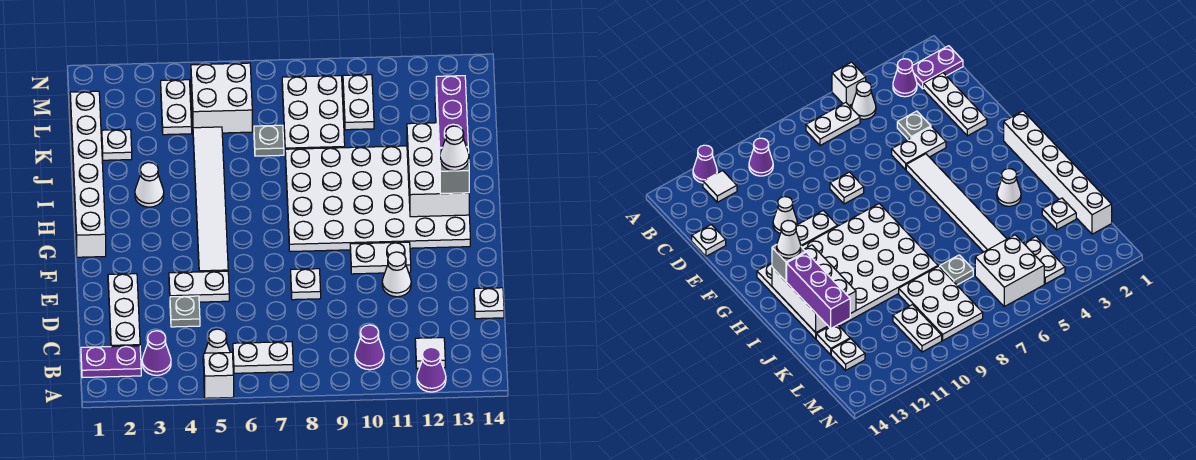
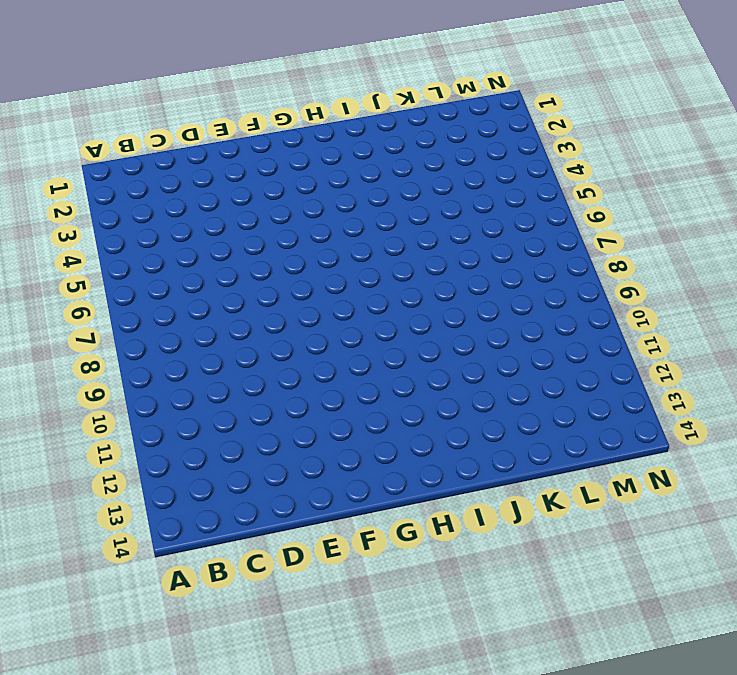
none -> white 1x1 brick [204,352,234,398]
none -> purple 1x1 cone [417,347,446,392]
none -> purple 1x2 plate [81,346,141,378]
none -> purple 1x1 cone [142,331,171,375]

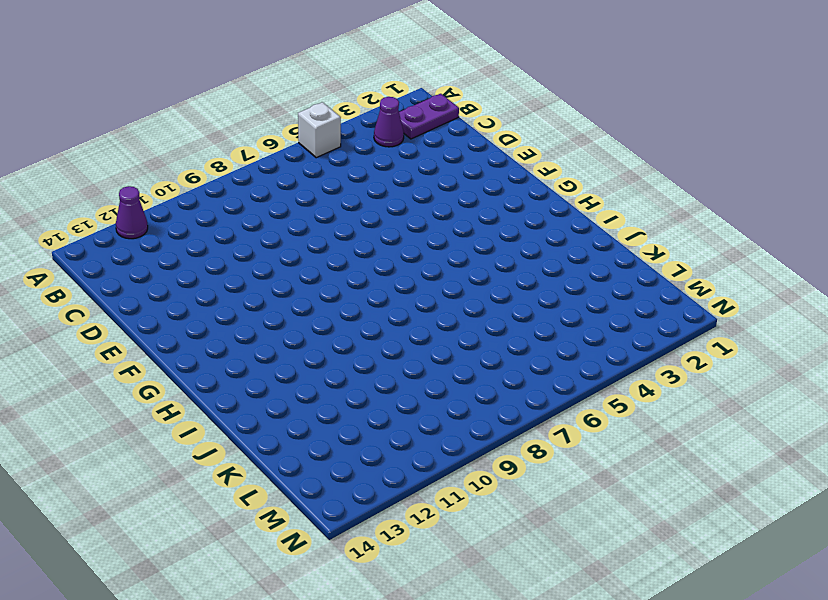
none -> white 1x1 cone [203,329,230,364]
none -> white 1x2 plate [233,342,293,373]
none -> purple 1x1 cone [355,325,384,370]
none -> white 1x1 tile [415,338,445,368]

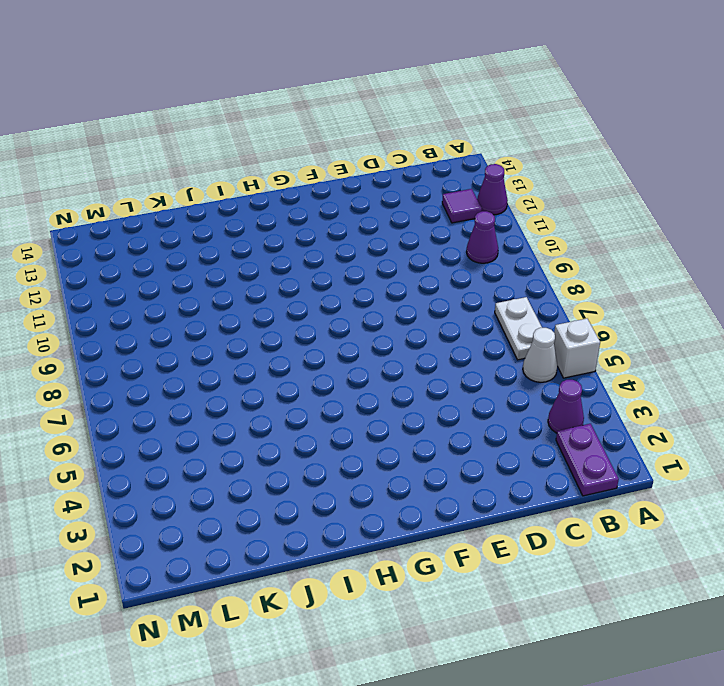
purple 1x1 tile [442,189,482,223] -> white 1x1 tile [415,338,445,368]
none -> white 1x3 plate [108,274,140,347]
none -> grey 1x1 plate [170,296,200,327]
none -> white 1x1 plate [474,288,504,319]
none -> white 1x2 plate [169,271,229,302]

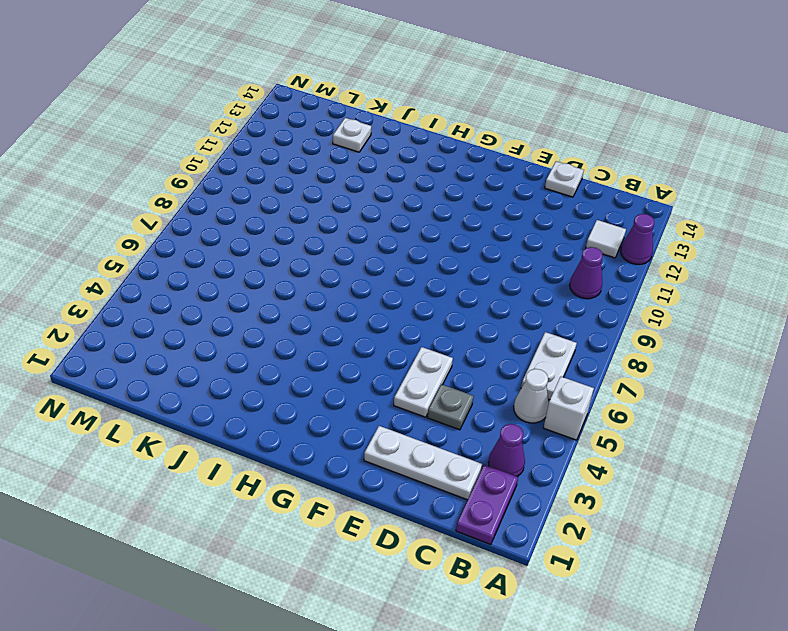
none -> white 1x1 plate [291,269,321,300]
none -> white 1x1 cone [382,252,411,297]
none -> white 1x6 tile [193,127,228,272]
none -> white 1x2 plate [350,242,411,274]

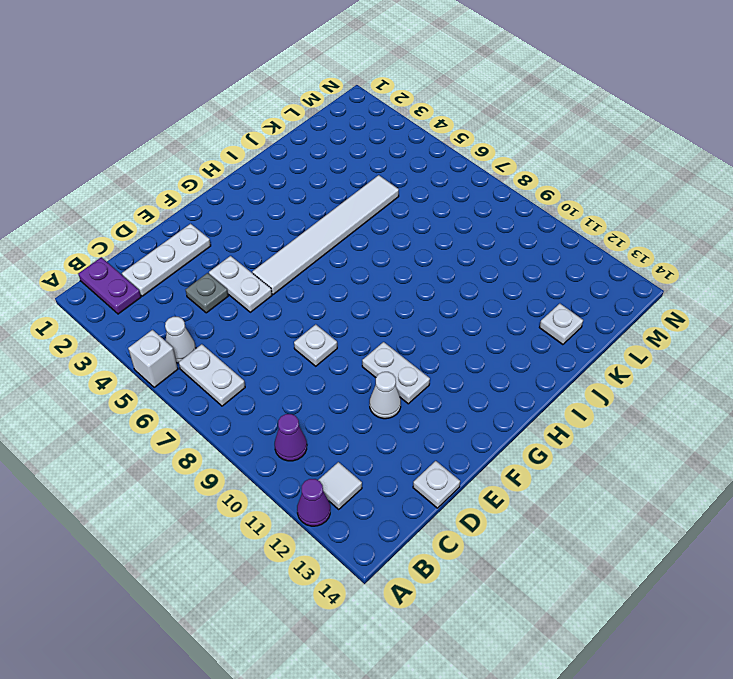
none -> purple 1x1 cone [142,331,171,375]
none -> white 1x6 brick [70,91,106,257]
none -> white 4x6 plate [285,146,470,251]
none -> white 1x1 cone [135,163,164,207]

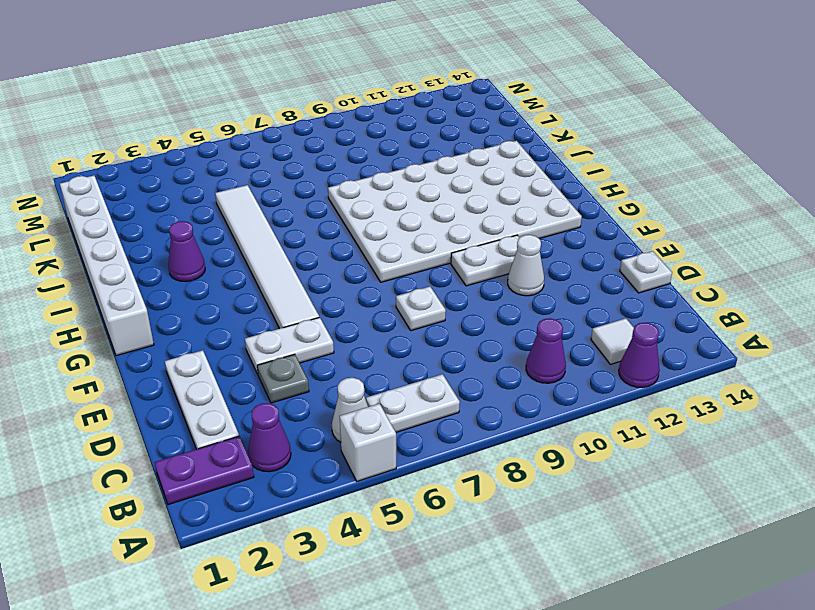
purple 1x1 cone [168,221,205,282] -> white 1x1 cone [135,163,164,207]
none -> white 1x1 plate [102,129,132,160]
none -> grey 1x1 plate [254,125,284,156]
none -> white 2x3 plate [282,76,345,149]
none -> white 1x1 plate [816,325,850,355]

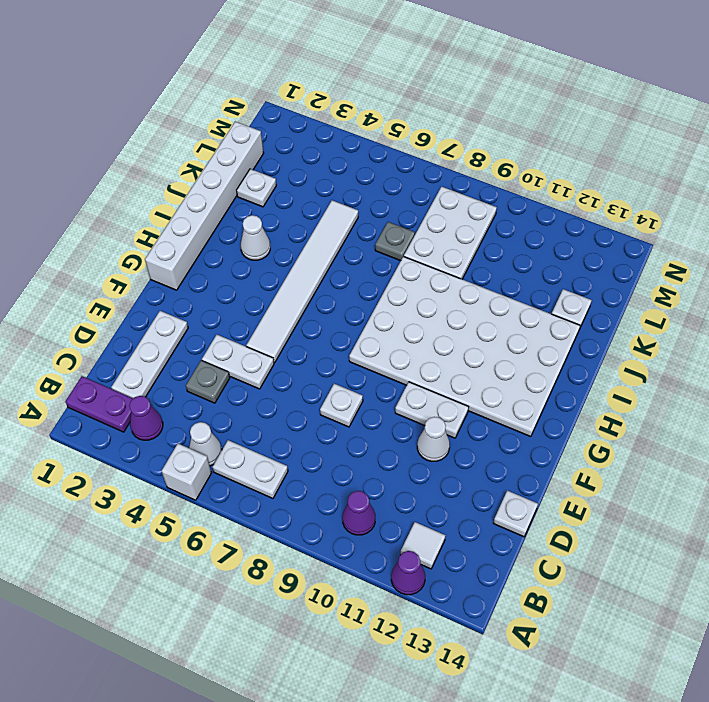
none -> white 1x2 plate [161,80,192,135]
none -> white 2x2 brick [191,63,252,133]
none -> white 1x2 plate [343,75,374,130]
none -> white 1x1 plate [831,339,865,370]

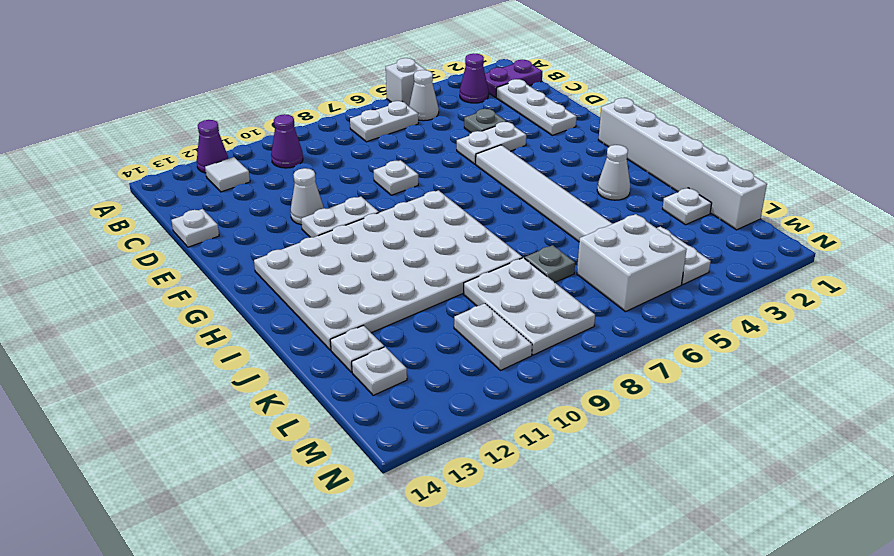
none -> white 2x3 brick [407,123,469,217]
none -> grey 1x1 brick [439,148,469,194]
none -> purple 1x3 brick [436,76,468,148]
none -> white 1x1 cone [440,126,469,171]

